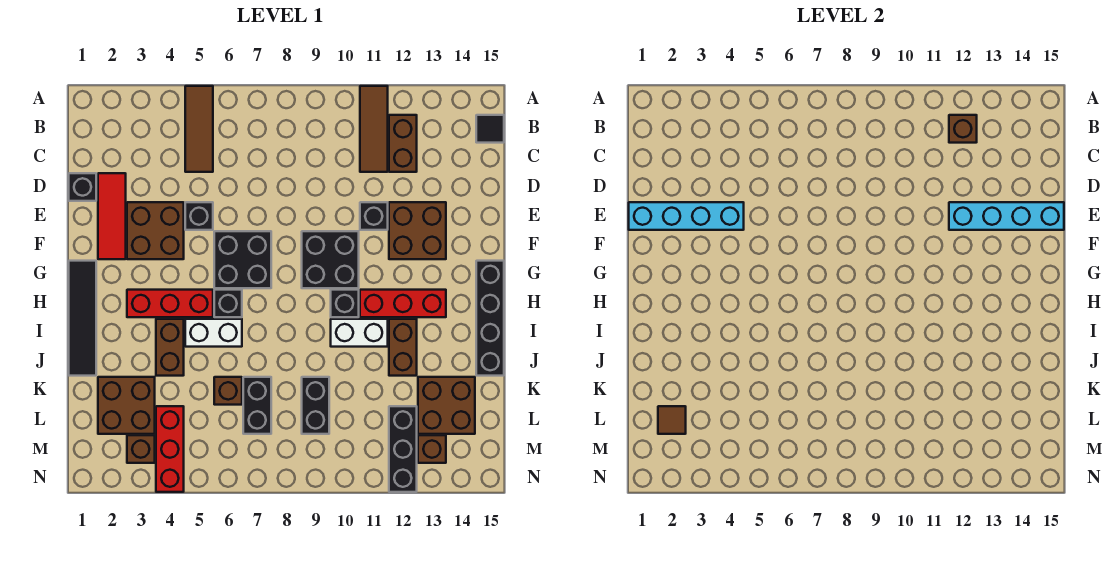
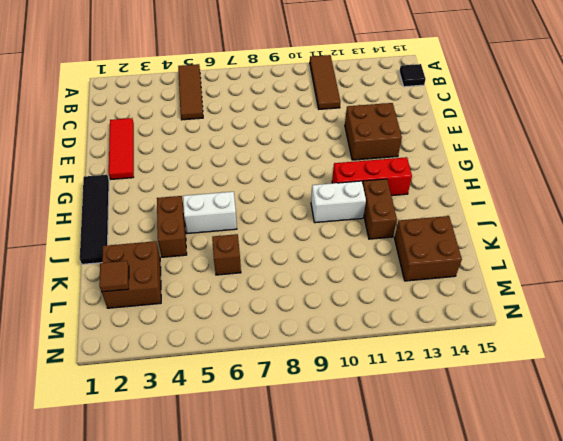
none -> brown 1x2 brick [389,115,417,172]
none -> black 1x1 brick [69,173,96,201]
none -> brown 2x2 brick [127,202,184,259]
none -> black 1x1 brick [185,202,213,230]

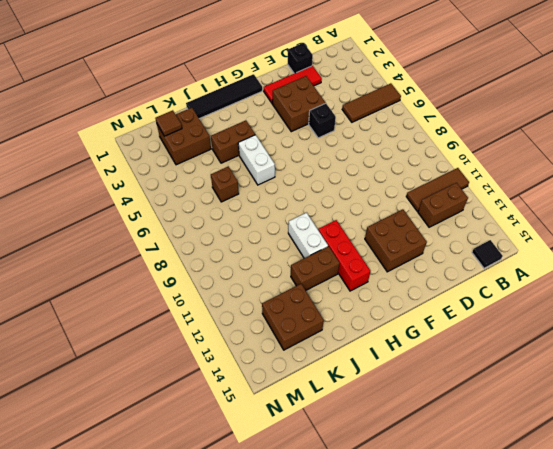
none -> black 1x1 brick [360,202,388,230]
none -> black 2x2 brick [214,231,271,288]
none -> black 2x2 brick [302,231,359,288]
none -> black 1x4 brick [476,261,504,376]

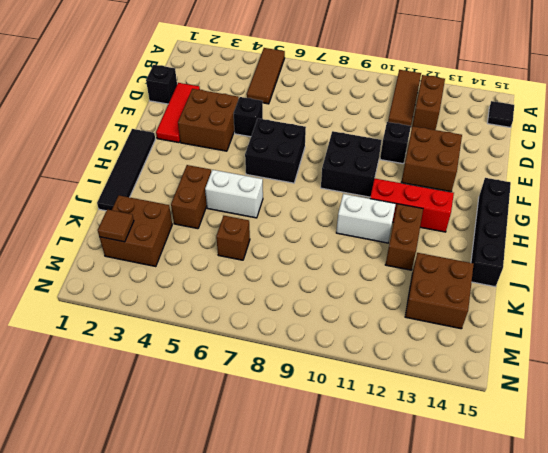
none -> red 1x3 brick [127,290,213,317]
none -> black 1x1 brick [214,290,242,317]
none -> black 1x1 brick [331,290,359,317]
none -> black 1x2 brick [243,377,271,434]

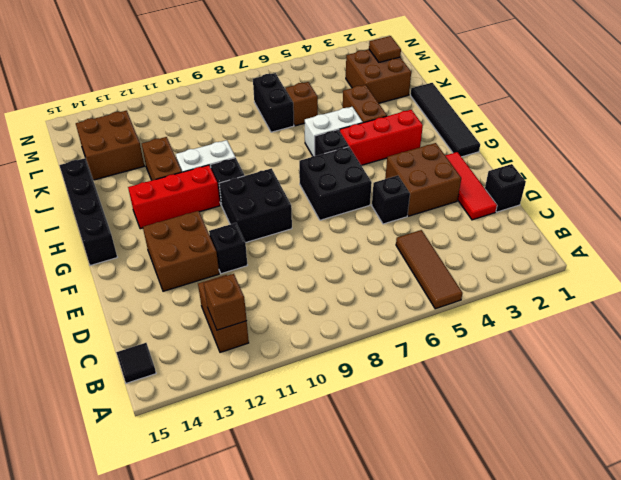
none -> brown 1x3 tile [360,86,388,172]
none -> black 1x2 brick [302,377,329,434]
none -> red 1x3 brick [156,406,184,492]
none -> black 1x3 brick [389,406,417,492]

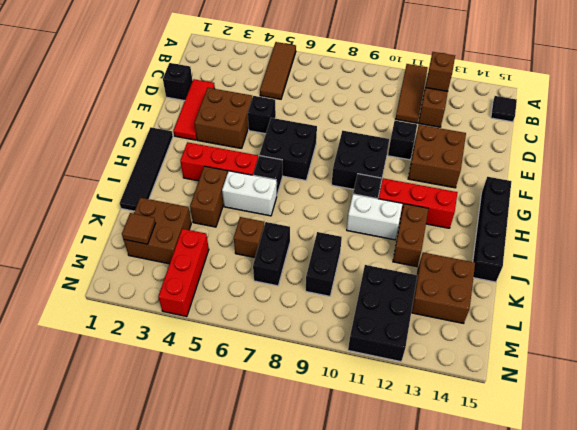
black 2x3 brick [348,265,417,362] -> black 1x3 brick [389,406,417,492]
none -> brown 1x1 brick [127,435,155,463]
none -> brown 1x1 brick [418,435,446,463]
none -> cyan 1x4 brick [629,202,744,230]
none -> cyan 1x4 brick [949,202,1064,230]

